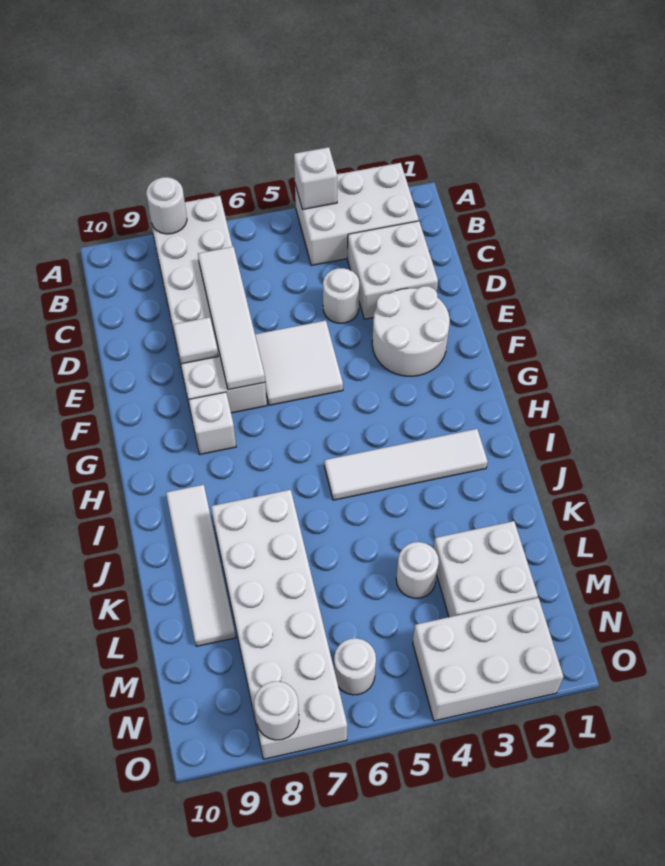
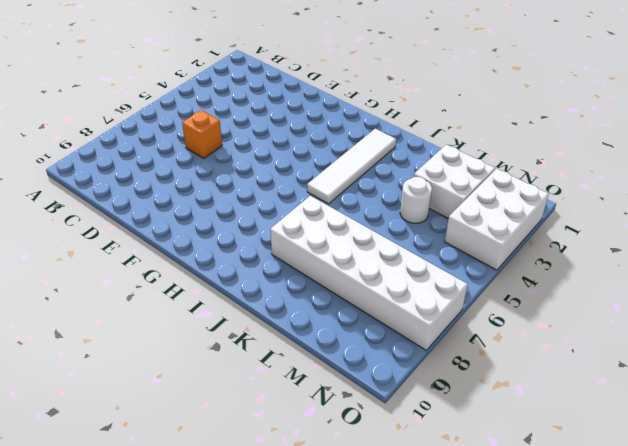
orange 1x1 brick [182,110,222,158] -> none
none -> white 2x3 brick [295,163,419,265]
none -> white 2x6 brick [149,196,267,417]
none -> white 2x2 brick [347,221,438,319]

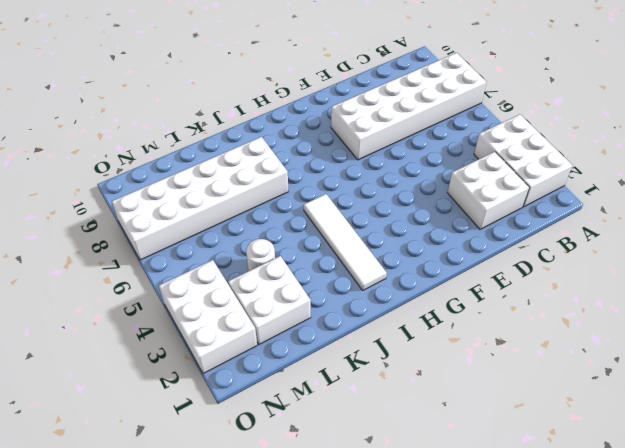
none -> white 1x1 round brick [323,268,359,323]
none -> white 2x2 round brick [372,286,450,376]
none -> white 2x2 tile [255,321,343,405]

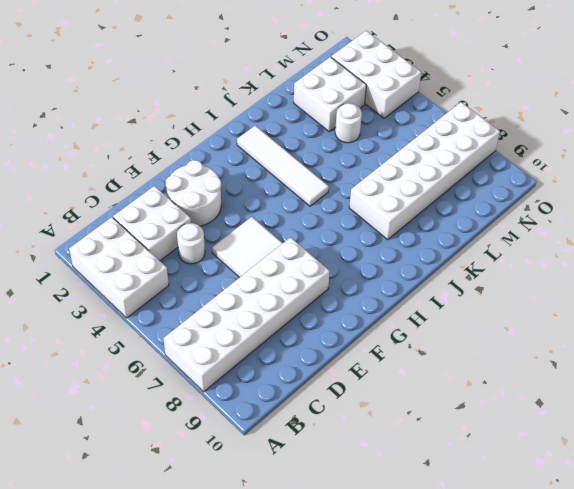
none -> white 1x1 brick [189,392,236,454]
none -> white 1x4 tile [166,485,236,646]
none -> white 1x1 round brick [334,638,376,695]

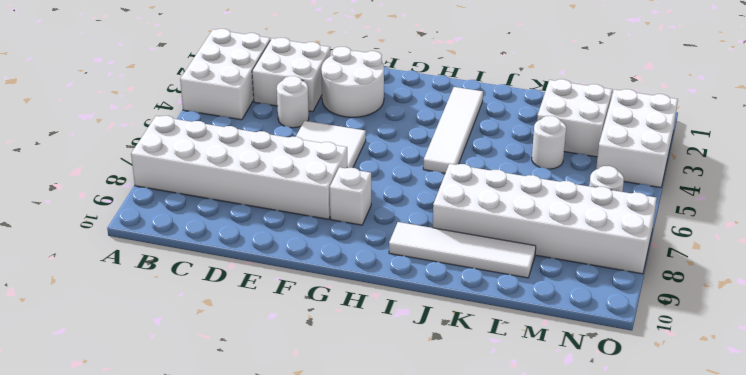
none -> white 1x1 brick [294,147,337,210]
none -> white 1x1 round brick [146,177,187,234]
none -> white 1x4 tile [198,247,265,390]

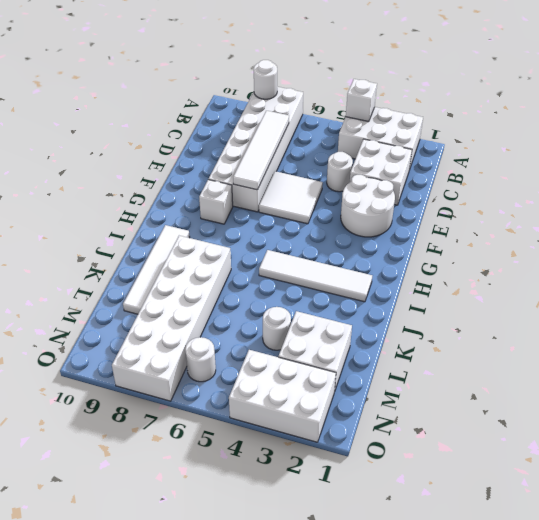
none -> white 1x1 tile [173,317,218,364]
none -> white 1x1 round brick [254,681,299,740]

